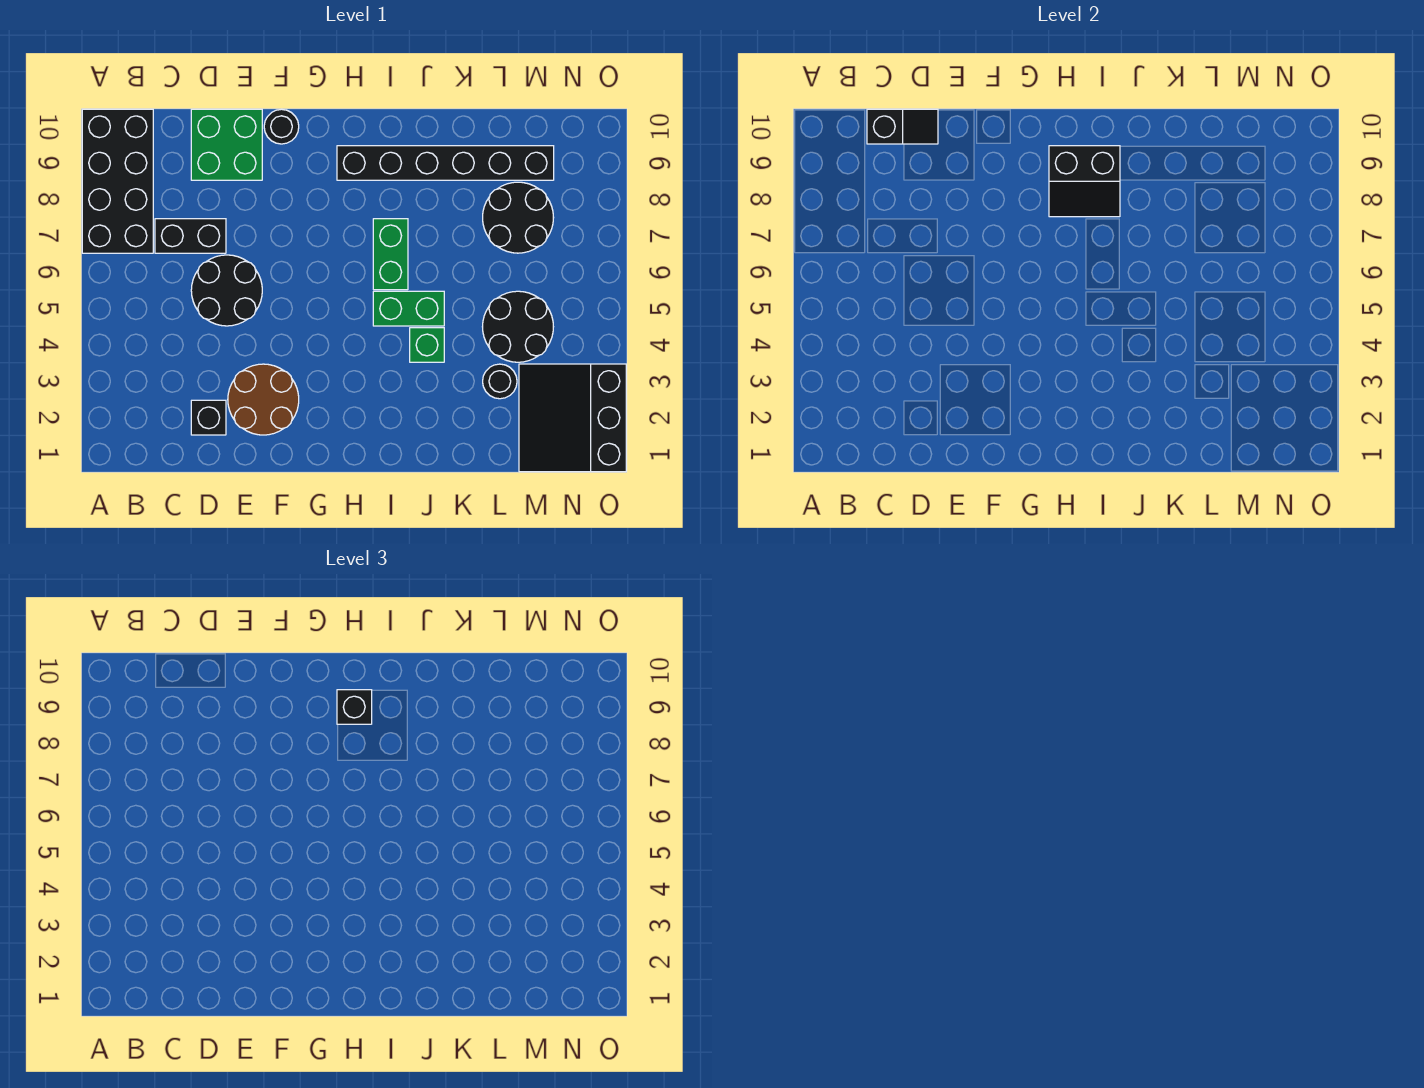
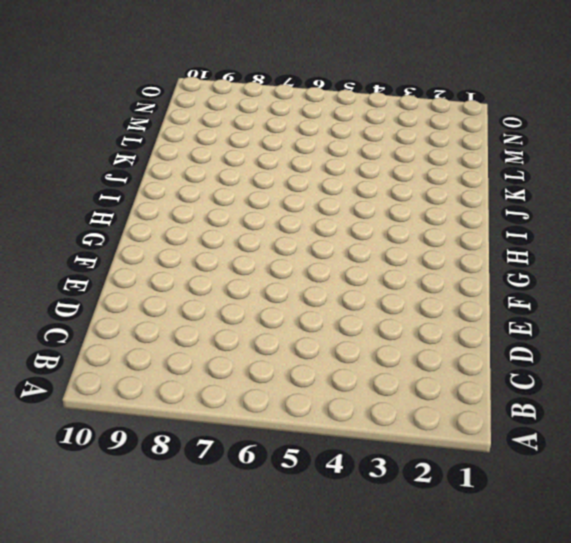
none -> black 2x4 brick [82,109,153,253]
none -> black 1x2 brick [155,219,226,253]
none -> black 1x1 brick [191,400,226,435]

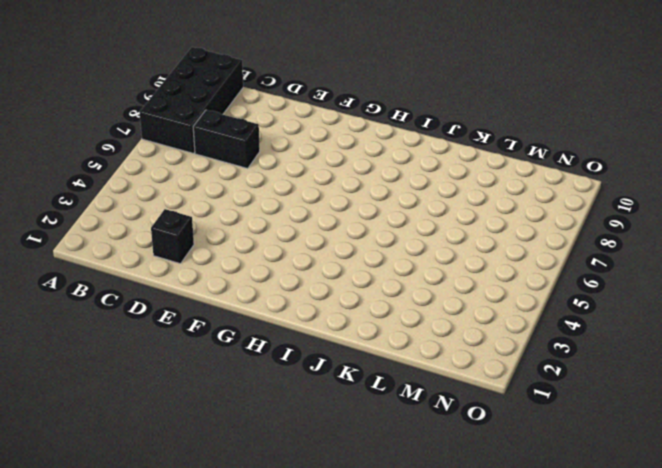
none -> black 2x2 round brick [191,255,262,326]
none -> green 2x2 brick [191,109,262,180]
none -> brown 2x2 round brick [228,364,299,435]

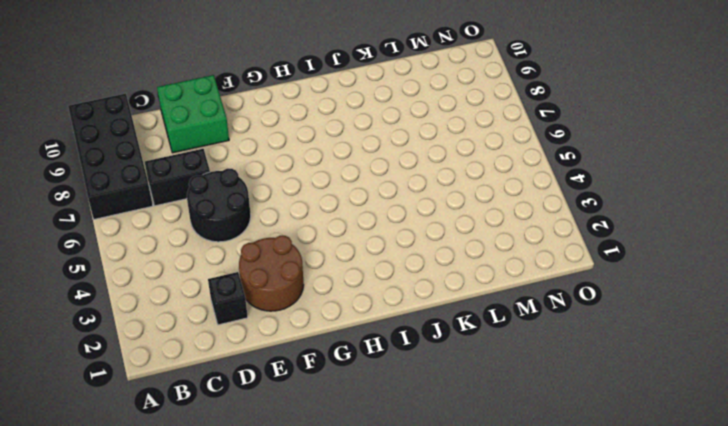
none -> black 1x1 round brick [264,109,299,144]
none -> black 1x6 brick [337,146,554,180]
none -> green 1x2 brick [373,291,444,326]

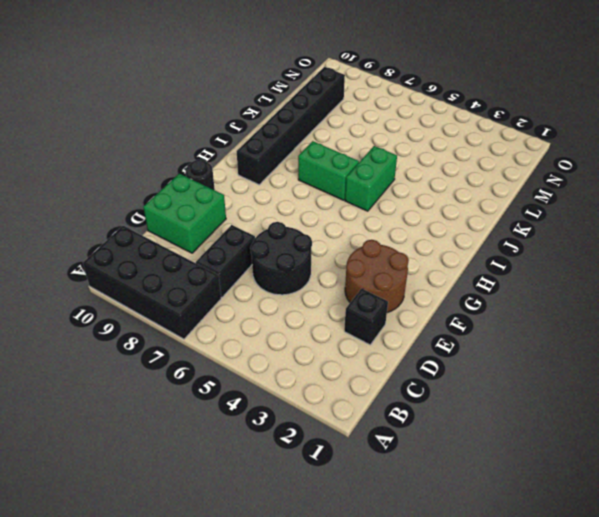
none -> green 1x1 brick [410,328,444,362]
none -> black 1x1 round brick [483,364,517,399]
none -> black 2x2 round brick [483,291,553,362]

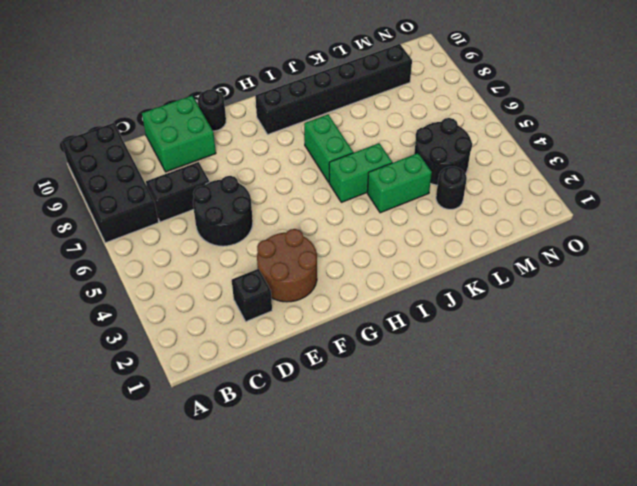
green 1x2 brick [367,153,432,213] -> green 1x1 brick [410,328,444,362]
none -> black 2x2 round brick [483,182,554,253]
none -> black 3x3 slope [519,364,626,472]
none -> black 1x2 slope [867,109,938,144]

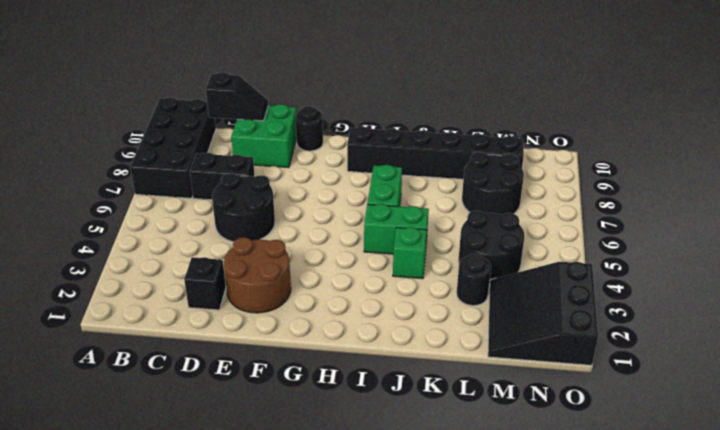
none -> black 2x2 slope [1049,146,1120,217]
none -> black 1x1 brick [337,690,372,724]

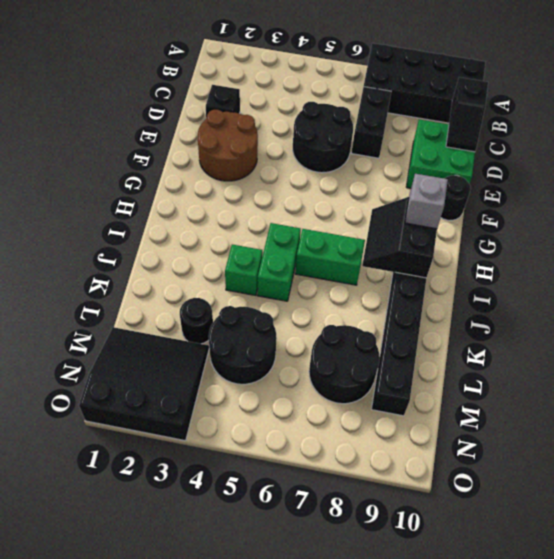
grey 1x1 brick [405,174,448,229] -> black 1x1 brick [337,690,372,724]

